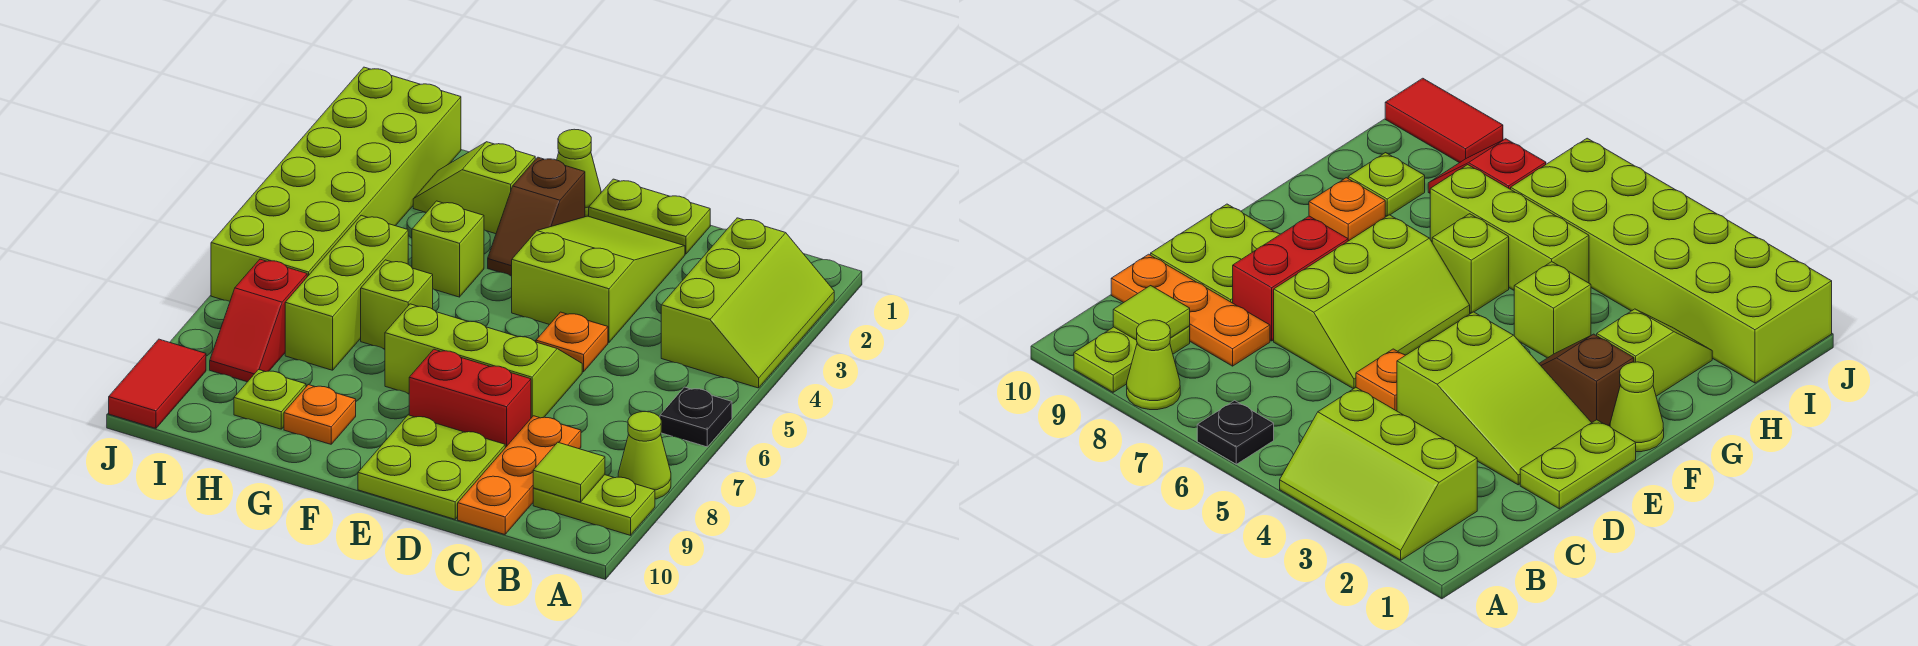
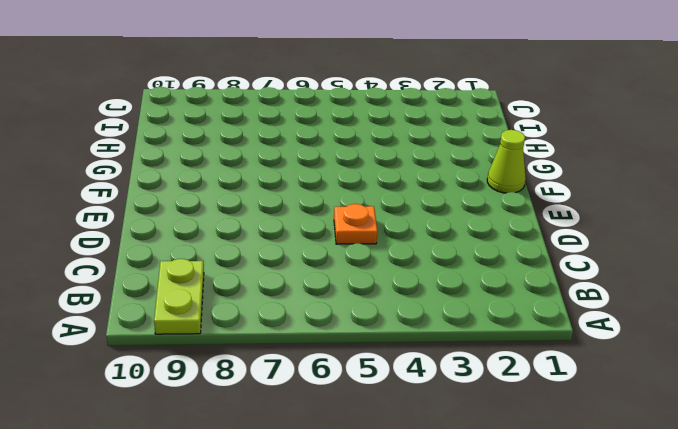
none -> lime 2x3 slope [661,218,834,388]
none -> black 1x1 plate [660,387,732,447]
none -> lime 1x1 cone [618,412,671,499]

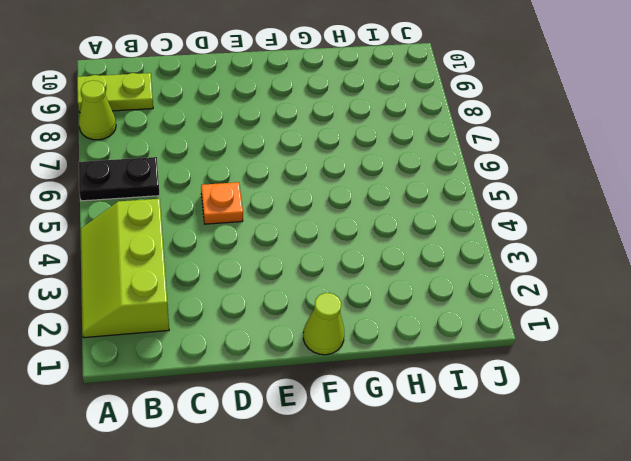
black 1x2 plate [79,157,160,201] -> black 1x1 plate [660,387,732,447]
none -> orange 1x3 plate [458,416,581,534]
none -> lime 1x2 plate [589,179,710,254]
none -> lime 2x3 slope [512,216,685,342]

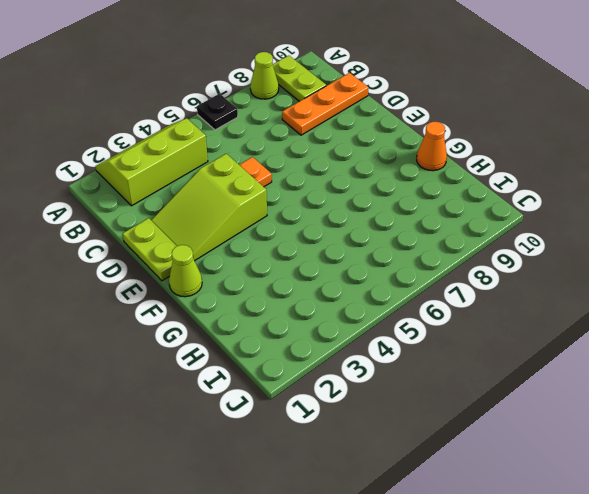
orange 1x1 cone [417,122,447,171] -> none
none -> lime 2x3 slope [385,304,582,418]
none -> red 1x2 brick [409,349,531,448]
none -> lime 2x2 plate [358,415,505,519]

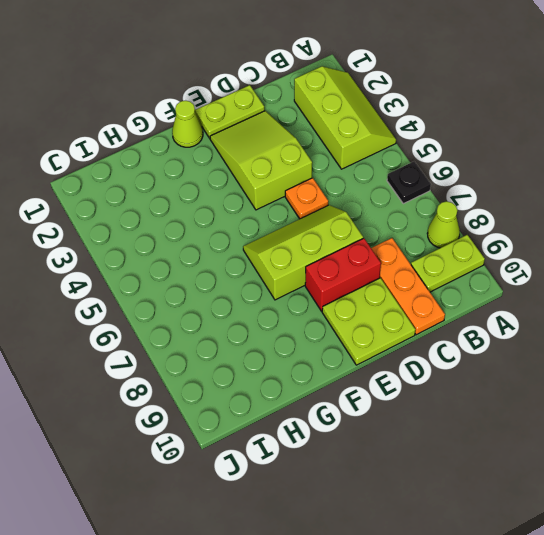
none -> brown 1x2 slope [488,157,585,276]
none -> lime 1x2 slope [413,142,535,234]
none -> lime 1x1 brick [412,201,484,297]

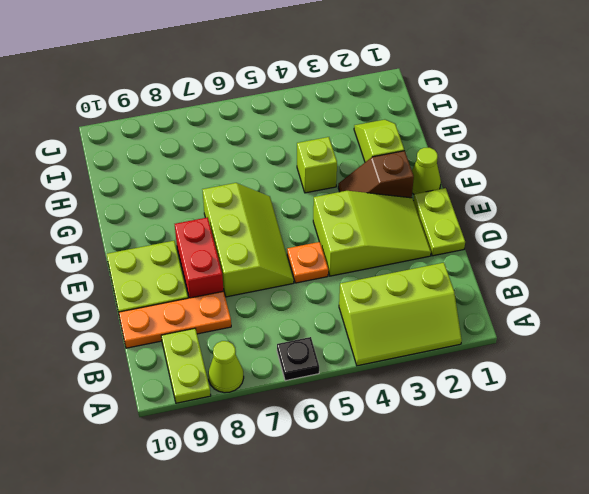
none -> lime 1x1 brick [361,260,433,349]
none -> orange 1x1 plate [284,385,356,444]
none -> lime 1x3 brick [285,215,408,370]

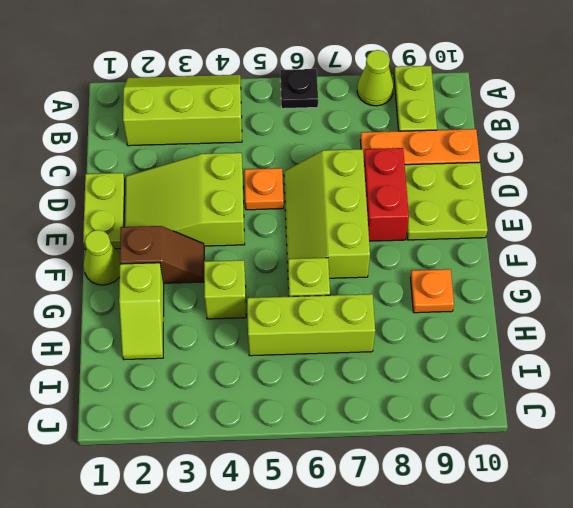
none -> lime 1x1 plate [234,370,306,429]
none -> lime 2x6 brick [211,67,461,301]
none -> red 1x2 slope [210,259,307,382]

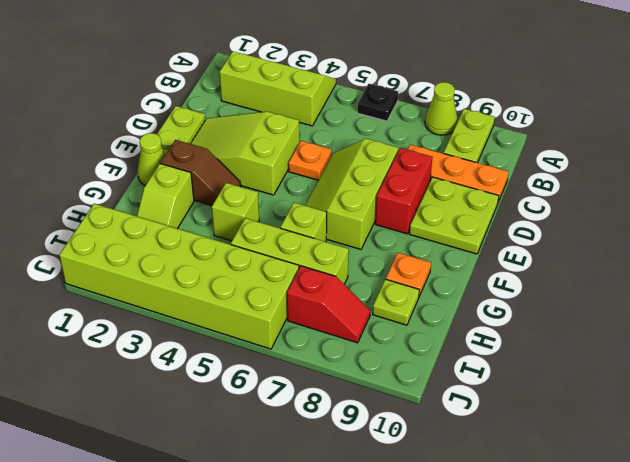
none -> red 1x2 tile [109,339,206,428]
none -> lime 1x1 tile [533,442,605,502]

